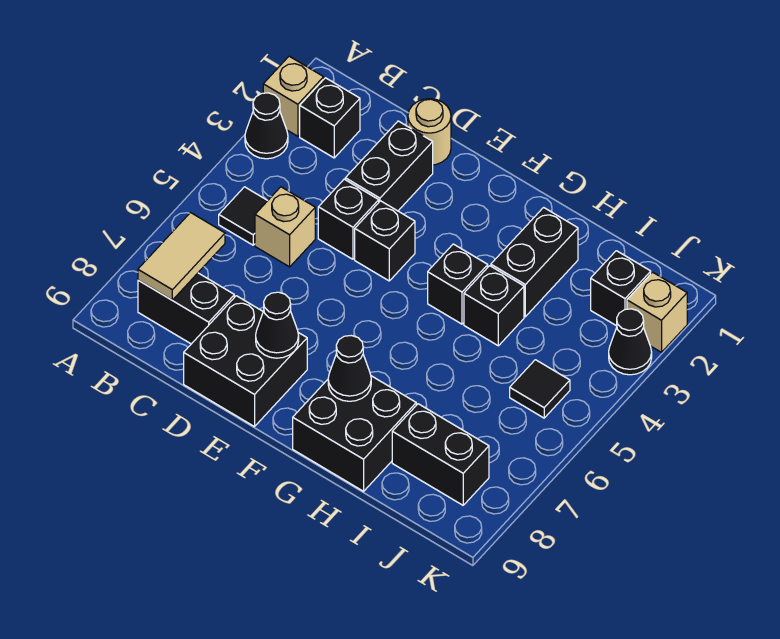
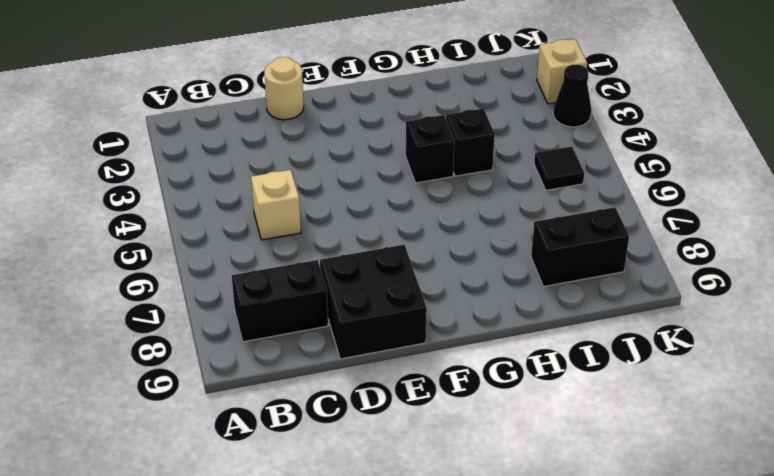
none -> tan 1x1 brick [263,56,324,136]
none -> black 1x1 cone [245,93,288,159]
none -> black 1x1 brick [300,78,360,158]

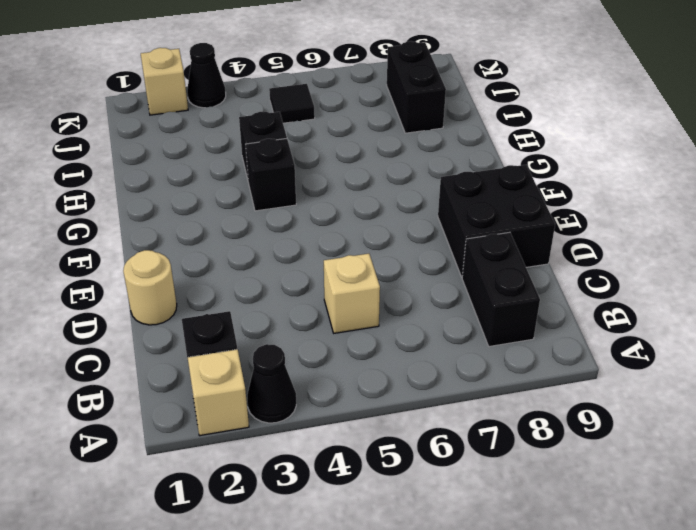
none -> black 1x1 tile [219,187,268,245]
none -> black 1x2 brick [345,121,433,211]
none -> black 1x1 brick [318,179,379,259]

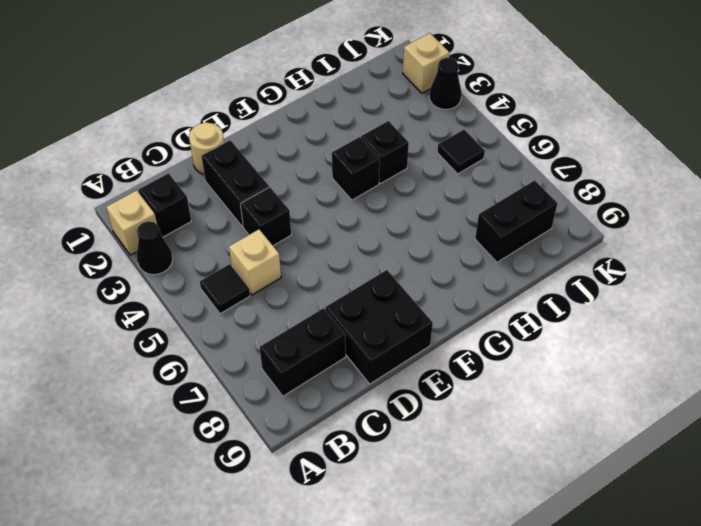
none -> black 1x1 brick [355,201,415,281]
none -> black 2x2 brick [293,376,416,491]
none -> black 1x2 brick [491,207,578,317]

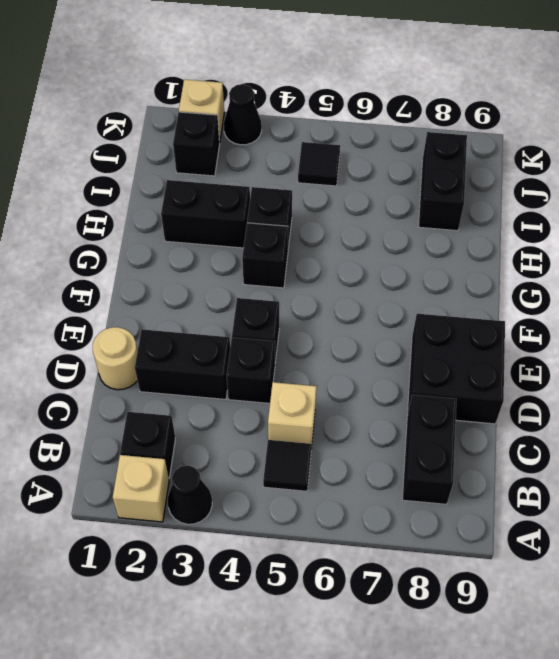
none -> black 2x2 brick [293,376,416,491]
none -> tan 1x2 tile [138,213,225,300]
none -> black 1x1 cone [256,292,299,358]

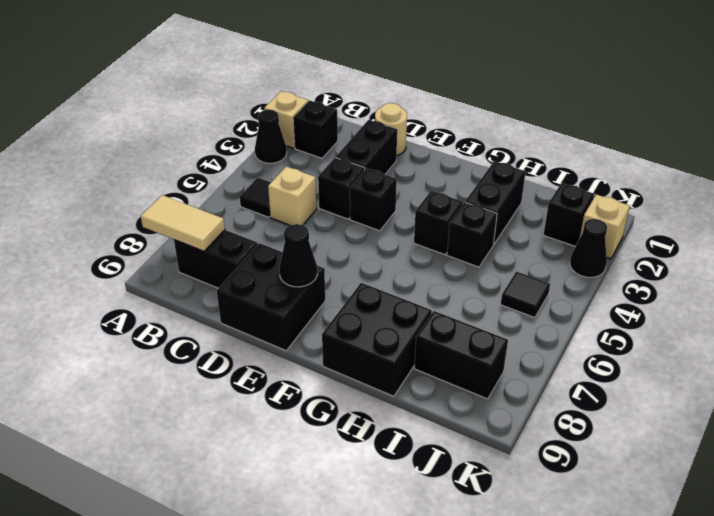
tan 1x2 tile [141,195,225,251] -> tan 1x2 tile turned to [138,213,225,300]
none -> black 1x1 cone [328,336,371,401]

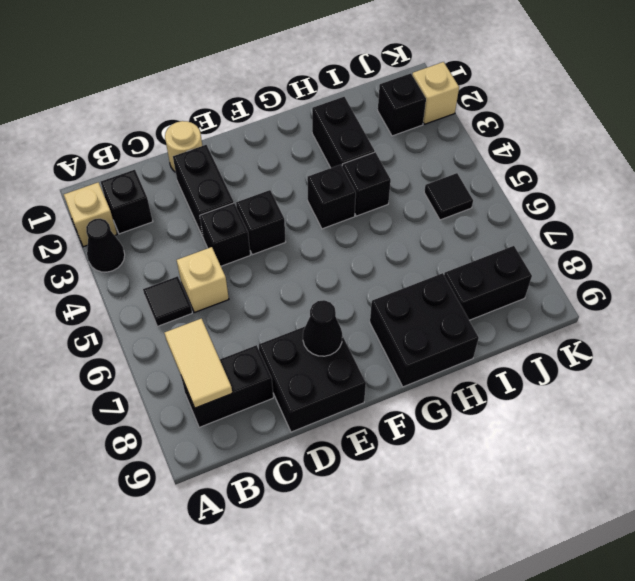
none -> black 1x1 cone [609,309,652,375]
none -> black 1x1 cone [328,336,371,401]

